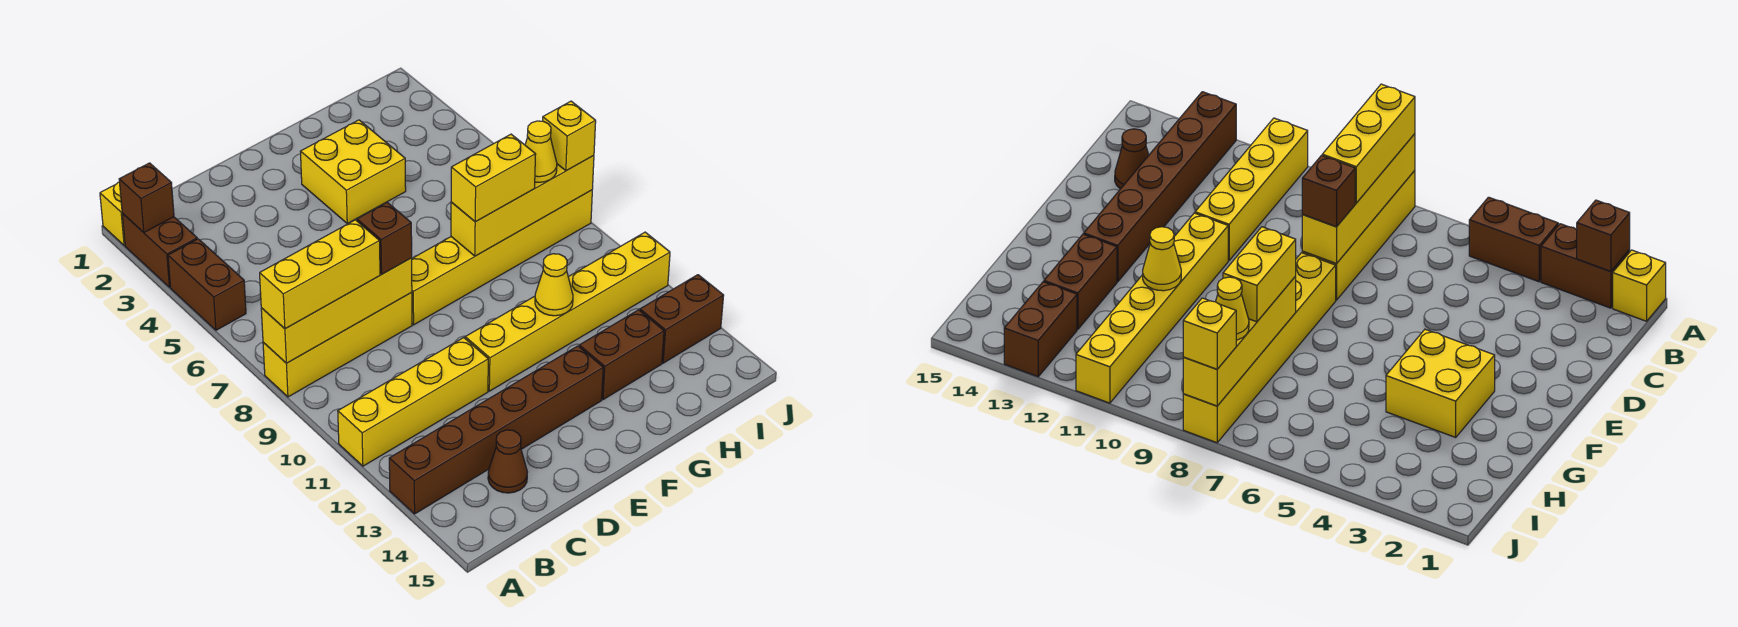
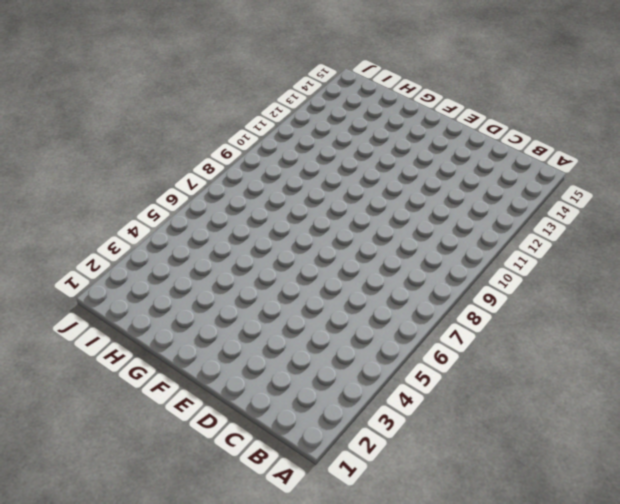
none -> yellow 1x1 brick [100,182,125,246]
none -> brown 1x2 brick [122,213,197,287]
none -> brown 1x2 brick [168,239,246,330]

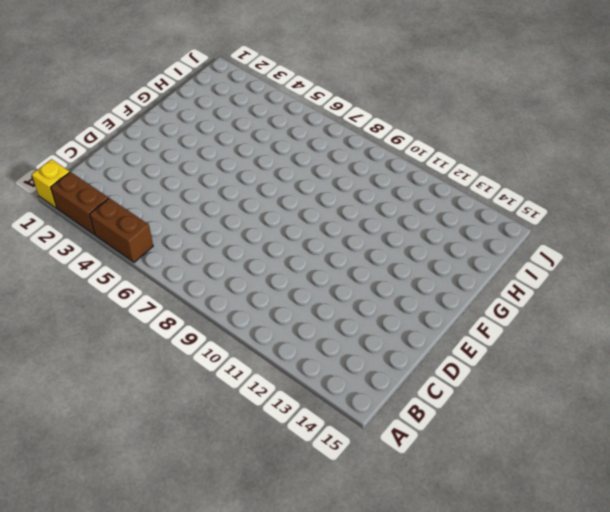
none -> yellow 1x4 brick [263,292,412,397]
none -> yellow 1x4 brick [338,338,488,466]
none -> brown 1x6 brick [389,346,603,514]

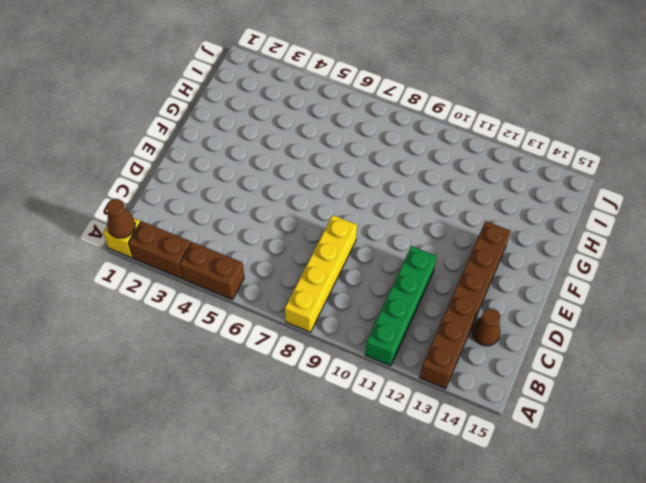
brown 1x1 cone [107,199,135,238] -> none
green 1x4 brick [365,246,437,366] -> yellow 1x4 brick [338,338,488,466]
none -> yellow 1x6 brick [412,190,592,325]
none -> yellow 1x6 brick [465,232,670,391]
none -> yellow 2x2 brick [300,120,406,223]

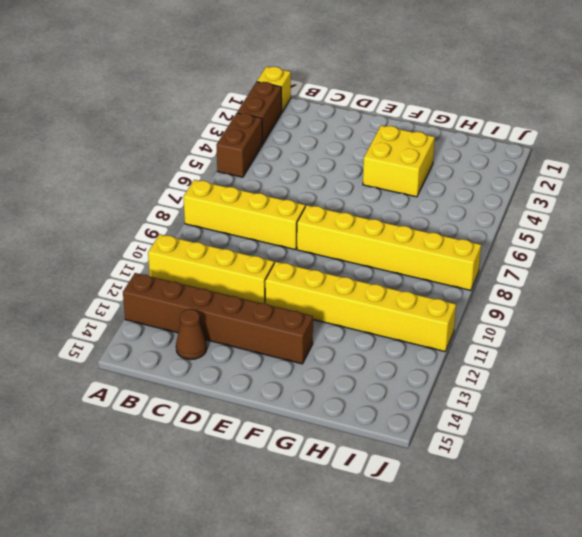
none -> brown 1x2 brick [579,310,664,400]
none -> brown 1x2 brick [640,275,724,363]
none -> brown 1x1 brick [119,163,174,232]

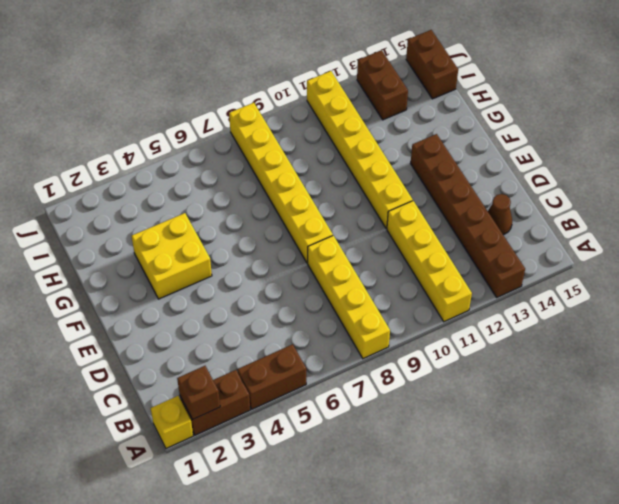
brown 1x2 brick [406,30,458,99] -> brown 1x2 brick moved to [579,310,664,400]
none -> yellow 1x4 brick [261,258,412,363]
none -> yellow 1x4 brick [451,155,594,256]
none -> yellow 1x1 cone [535,254,573,316]

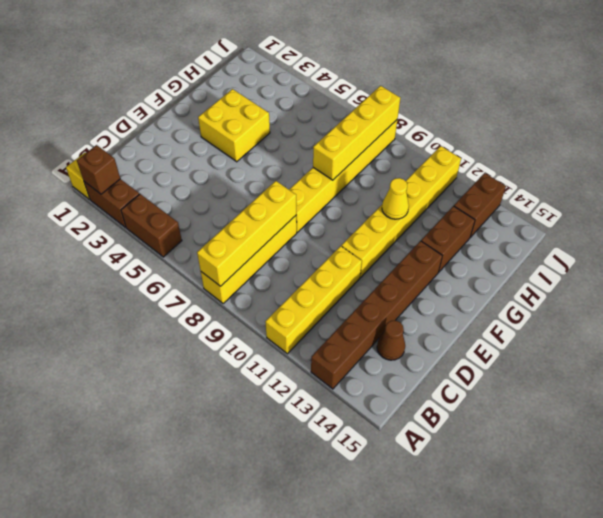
none -> yellow 1x3 brick [260,220,380,329]
none -> brown 1x1 brick [357,202,412,274]
none -> yellow 1x2 brick [451,134,536,222]

